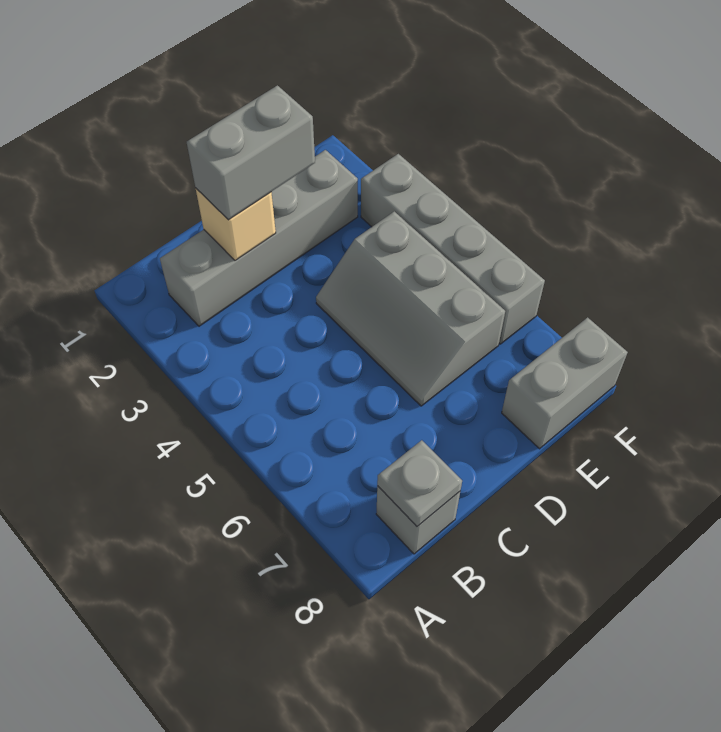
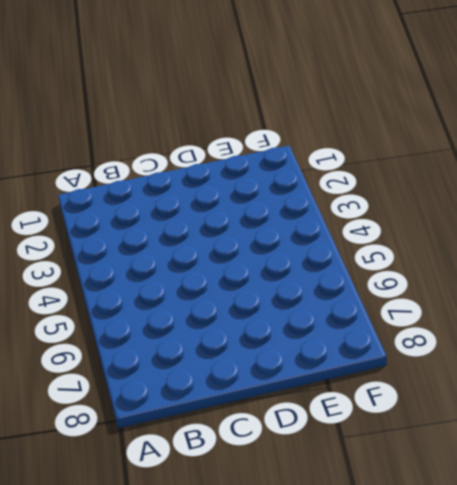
none -> grey 1x4 brick [160,150,358,326]
none -> grey 1x1 brick [376,486,460,554]

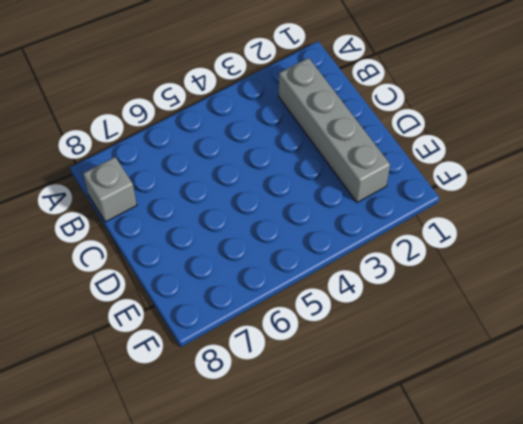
none -> grey 2x3 slope [316,211,505,406]
none -> grey 1x2 brick [502,317,628,449]

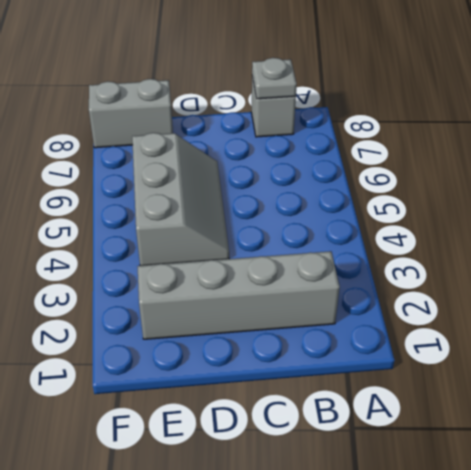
none -> grey 1x4 brick [361,154,545,344]
none -> tan 1x1 brick [196,189,276,260]

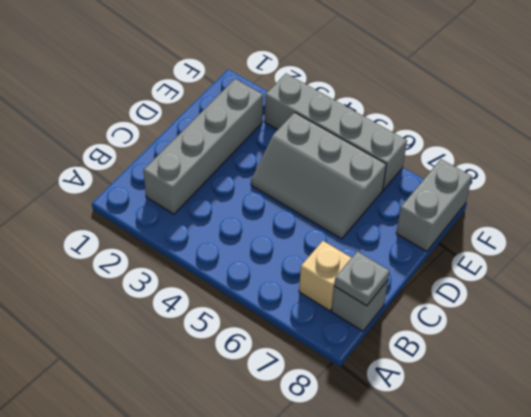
tan 1x1 brick [299,241,351,311] -> tan 1x1 brick moved to [196,189,276,260]
none -> grey 1x2 brick [187,85,315,220]

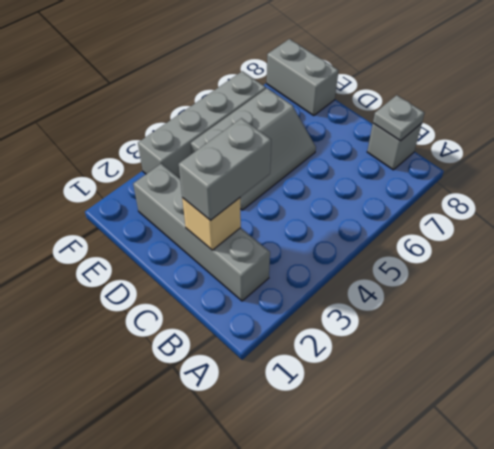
grey 1x2 brick [179,118,271,221] -> grey 1x2 brick turned to [187,85,315,220]

